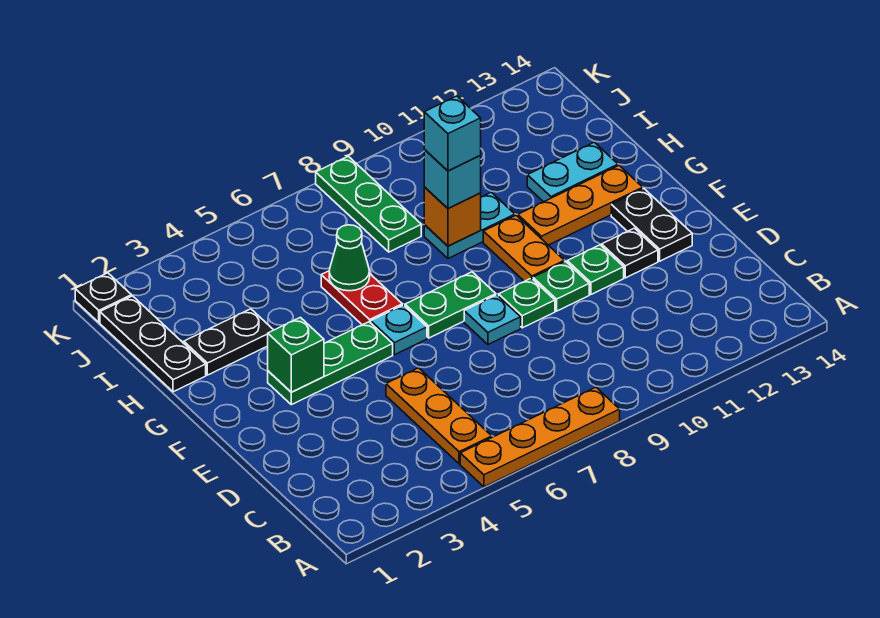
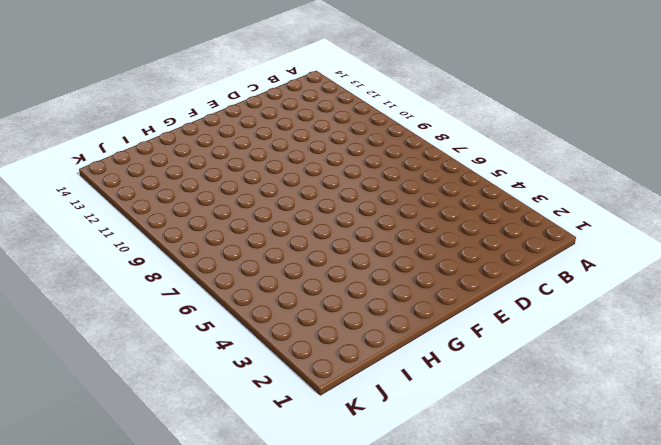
none -> orange 1x4 plate [460,387,620,487]
none -> orange 1x3 plate [386,368,492,464]
none -> cyan 1x1 plate [464,295,521,344]

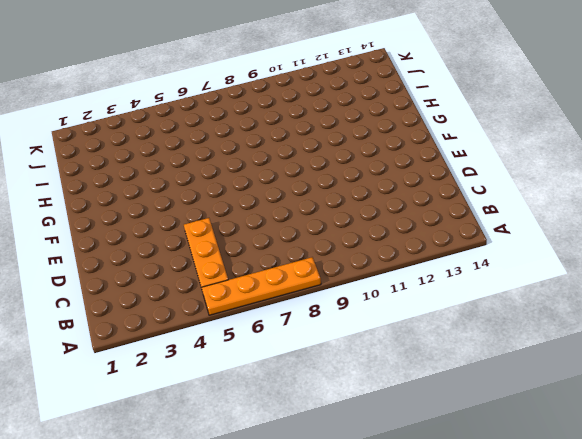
none -> cyan 1x1 plate [464,295,521,344]
none -> green 1x1 plate [499,278,555,328]
none -> green 1x1 plate [533,262,589,311]

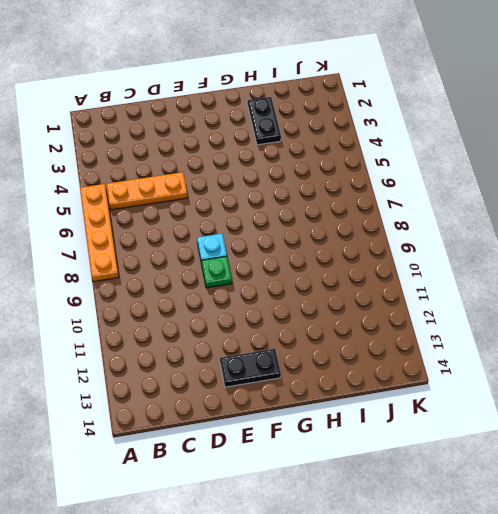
none -> green 1x1 plate [533,262,589,311]
none -> green 1x1 plate [567,245,624,294]
none -> black 1x1 plate [602,228,658,278]

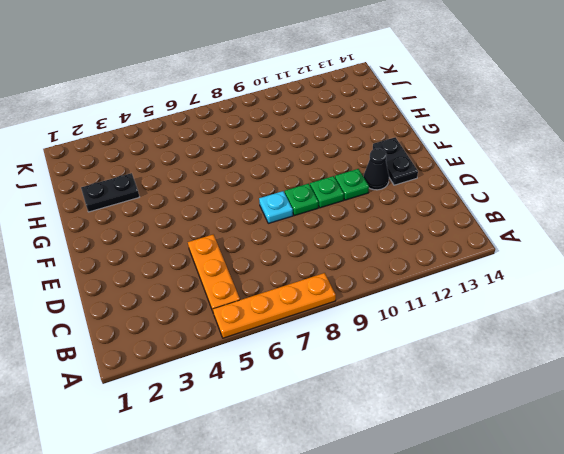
black 1x1 cone [364,149,389,190] -> black 1x1 plate [602,228,658,278]
none -> green 1x3 plate [268,322,393,405]
none -> cyan 1x1 plate [371,305,427,355]
none -> green 1x2 plate [405,272,496,338]

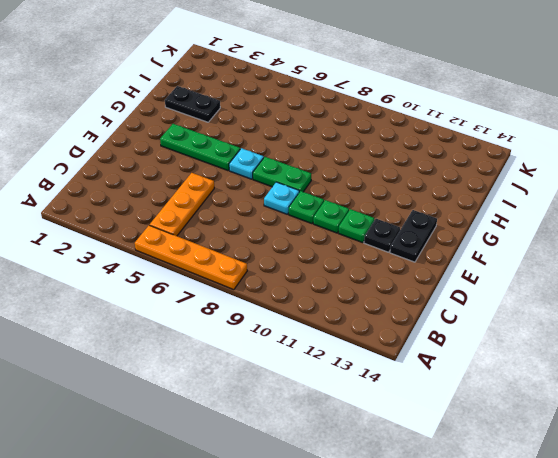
none -> orange 1x2 plate [483,216,564,281]
none -> red 1x2 plate [321,271,402,325]
none -> orange 1x3 plate [518,166,643,245]

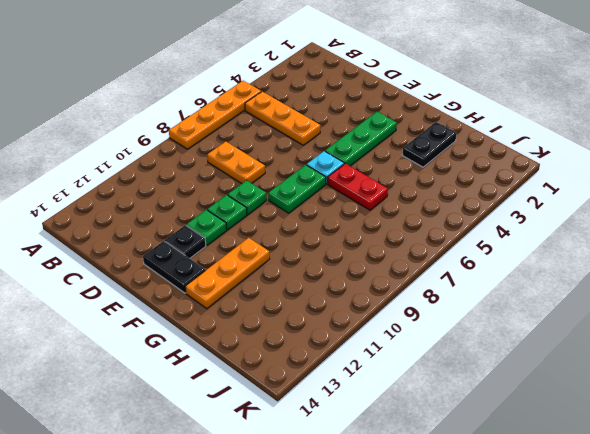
orange 1x2 plate [207,141,265,184] -> orange 1x2 plate moved to [483,216,564,281]
none -> cyan 1x1 plate [464,295,521,344]
none -> black 1x3 plate [100,296,206,392]
none -> cyan 1x2 plate [424,192,515,258]

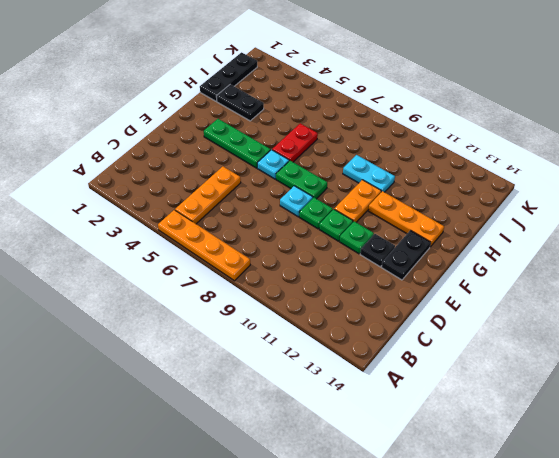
none -> cyan 1x2 plate [527,142,618,202]
none -> green 1x3 plate [316,156,421,252]
none -> black 1x1 plate [75,273,131,322]

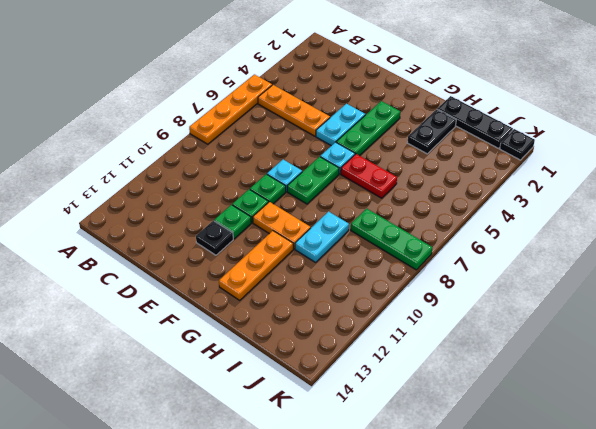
cyan 1x2 plate [316,104,365,146] -> cyan 1x2 plate moved to [527,142,618,202]
none -> black 1x2 plate [611,189,692,261]
none -> green 1x1 brick [268,317,324,392]
none -> green 1x1 cone [329,225,370,291]

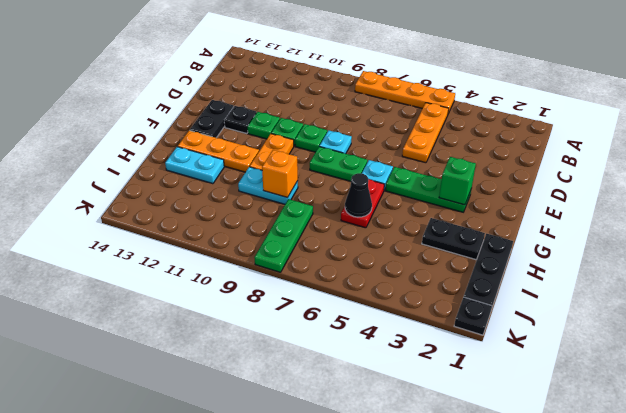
black 1x1 cone [345,173,372,217] -> green 1x1 cone [329,225,370,291]
none -> cyan 1x1 brick [424,150,481,208]
none -> cyan 1x1 brick [424,96,481,171]

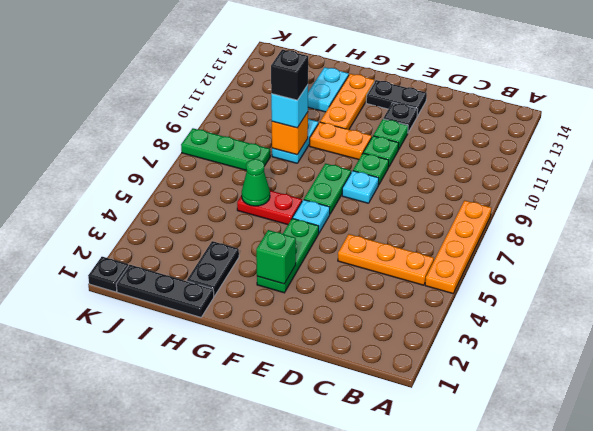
black 1x1 brick [271,50,308,100] -> cyan 1x1 brick [424,96,481,171]

